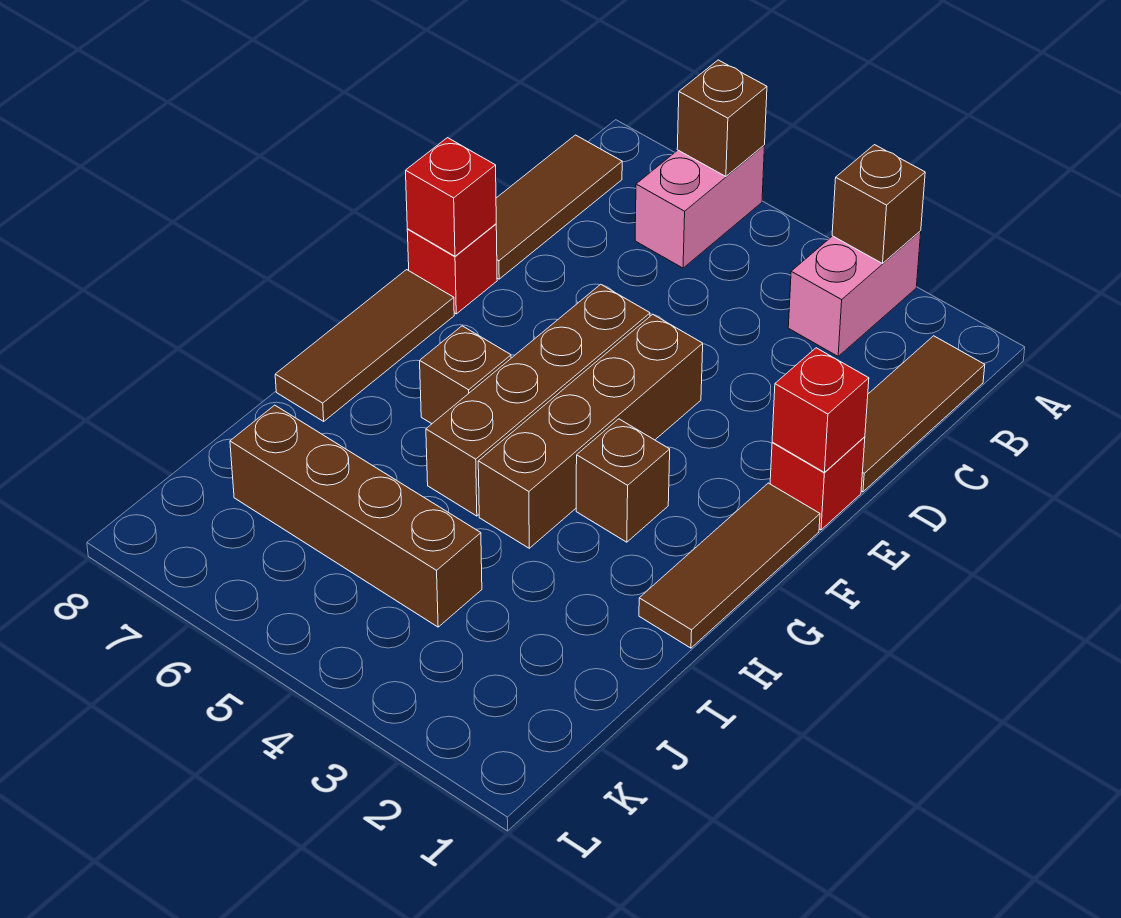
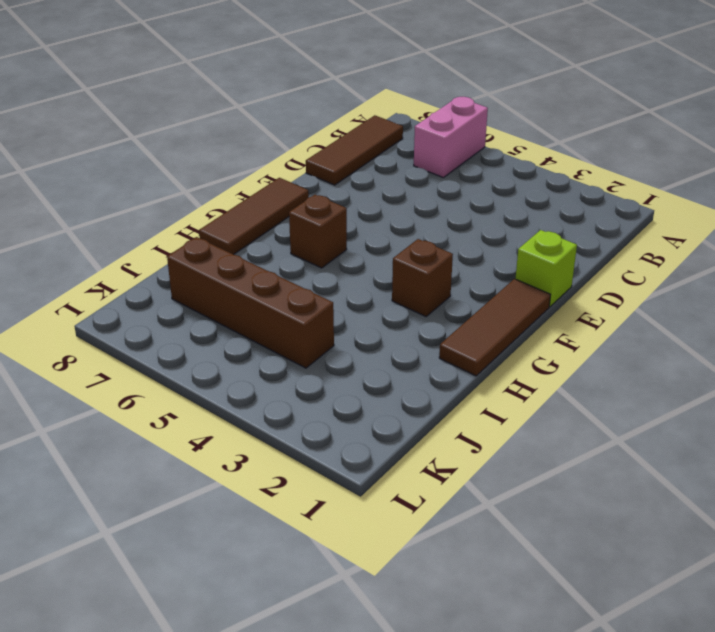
lime 1x1 brick [515,230,577,307] -> red 1x1 brick [770,437,865,530]
none -> pink 1x2 brick [788,231,921,356]
none -> brown 1x3 tile [861,336,985,492]
none -> brown 1x4 brick [478,314,703,548]

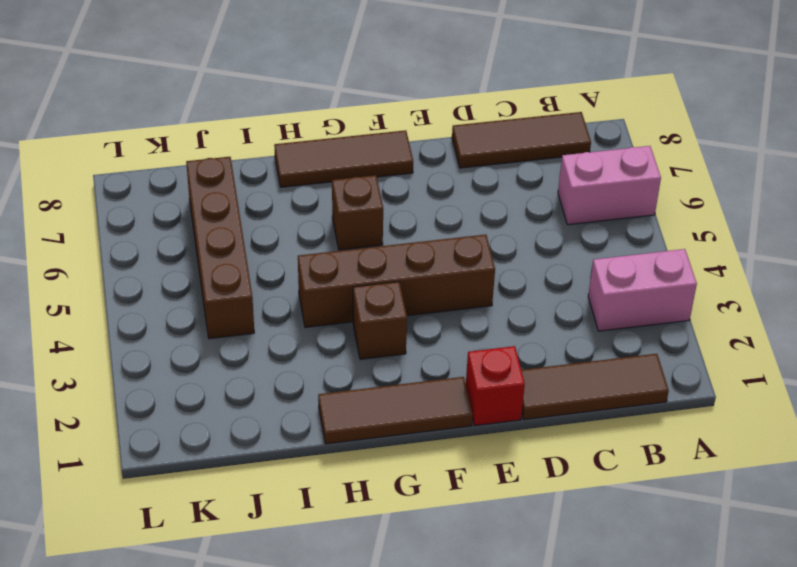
none -> brown 1x4 brick [426,284,650,516]
none -> red 1x1 brick [407,224,497,314]
none -> brown 1x1 brick [832,145,925,263]

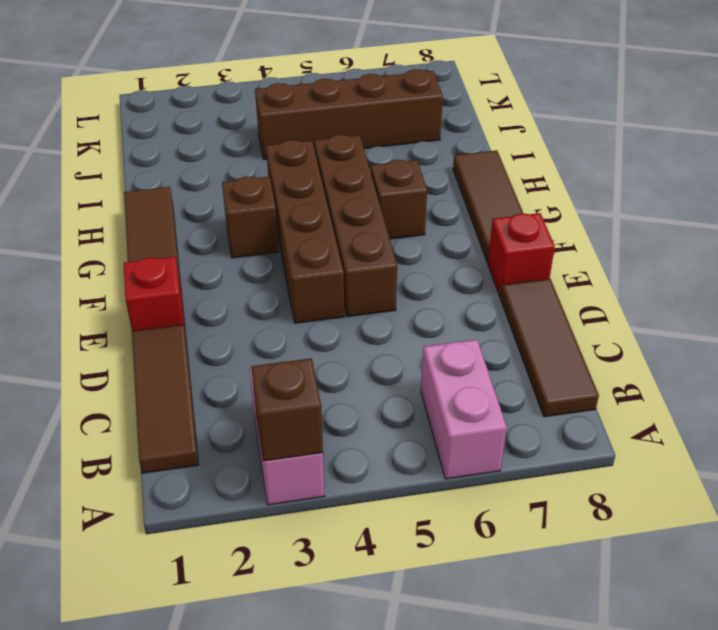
none -> brown 1x1 brick [677,60,767,176]
none -> red 1x1 brick [772,348,869,472]
none -> red 1x1 brick [406,138,496,256]

